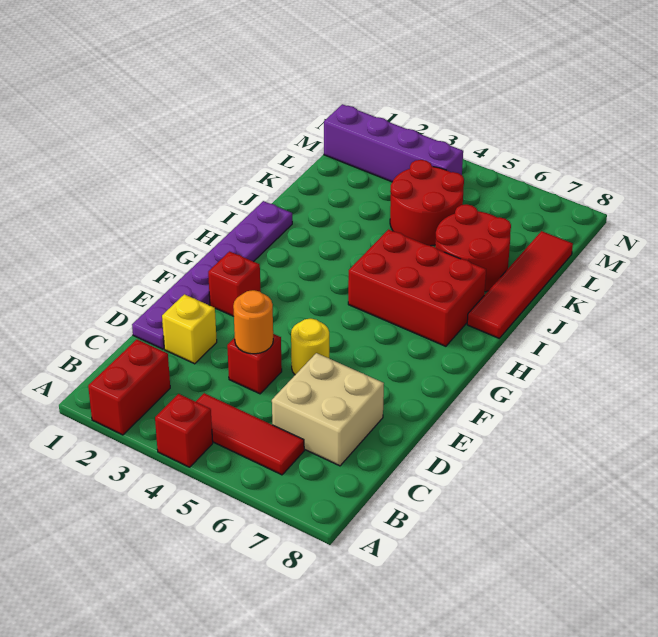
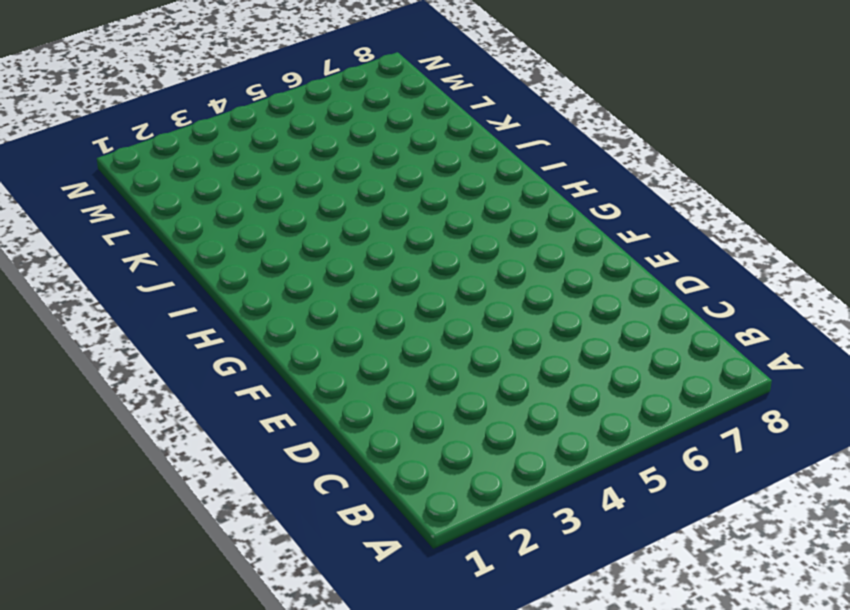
none -> red 1x2 brick [88,340,170,435]
none -> red 1x1 brick [155,394,213,467]
none -> red 1x3 tile [196,393,304,475]

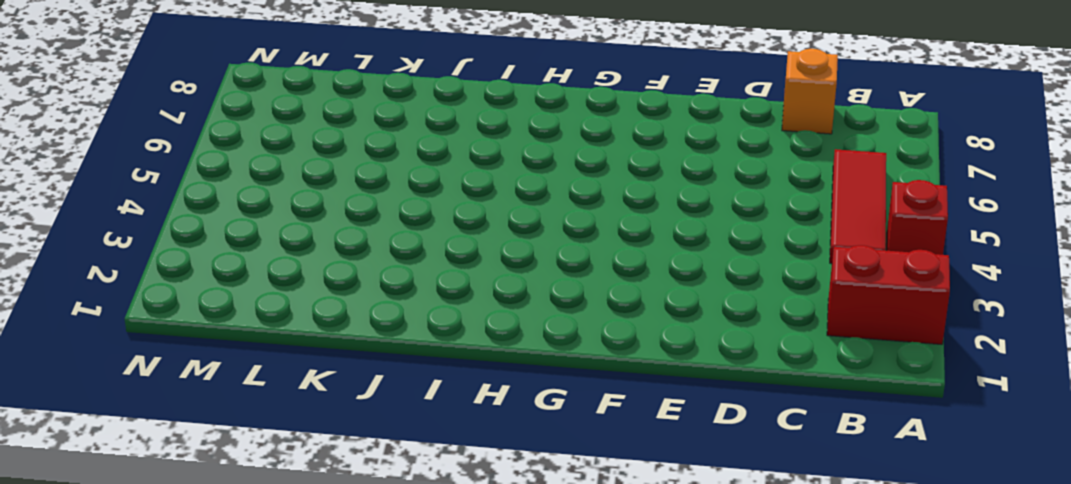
orange 1x1 brick [782,49,838,134] -> none
none -> tan 2x2 brick [272,353,384,466]
none -> purple 1x6 plate [132,201,292,349]
none -> yellow 1x1 brick [162,294,217,364]

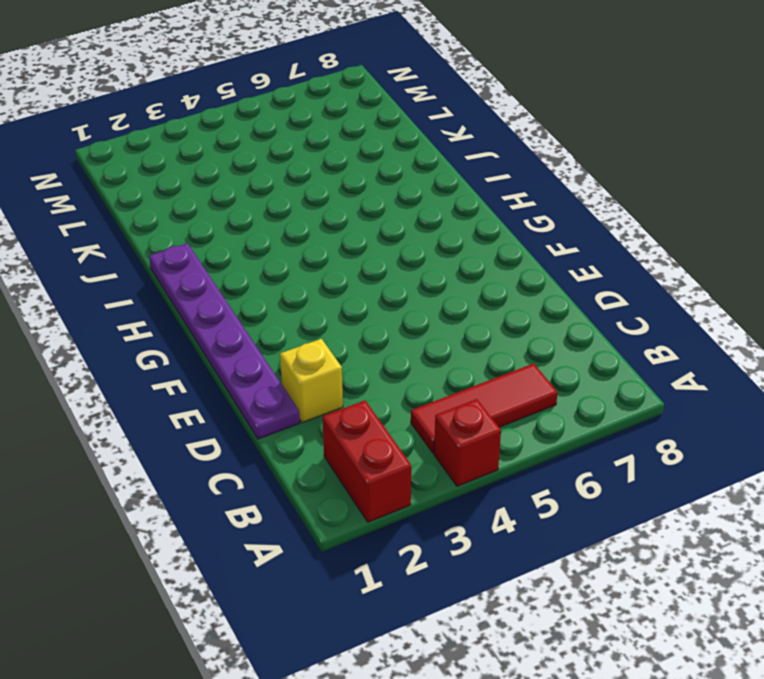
none -> tan 2x2 brick [272,353,384,466]
none -> red 1x1 brick [227,334,282,394]
none -> yellow 1x1 round brick [291,319,329,375]

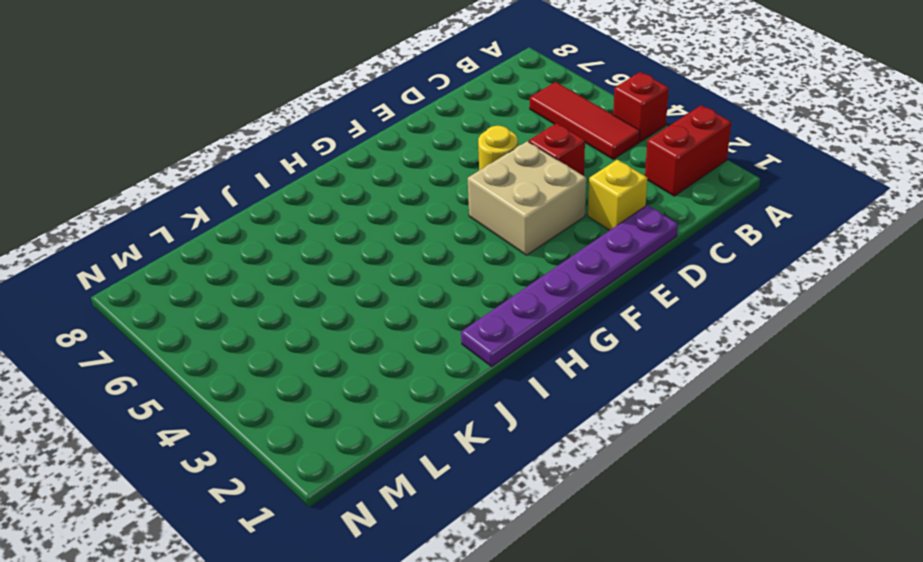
tan 2x2 brick [468,141,586,255] -> tan 2x2 brick moved to [272,353,384,466]
none -> red 1x1 brick [208,251,261,316]
none -> red 2x3 brick [348,229,486,346]
none -> red 1x4 tile [467,231,573,338]

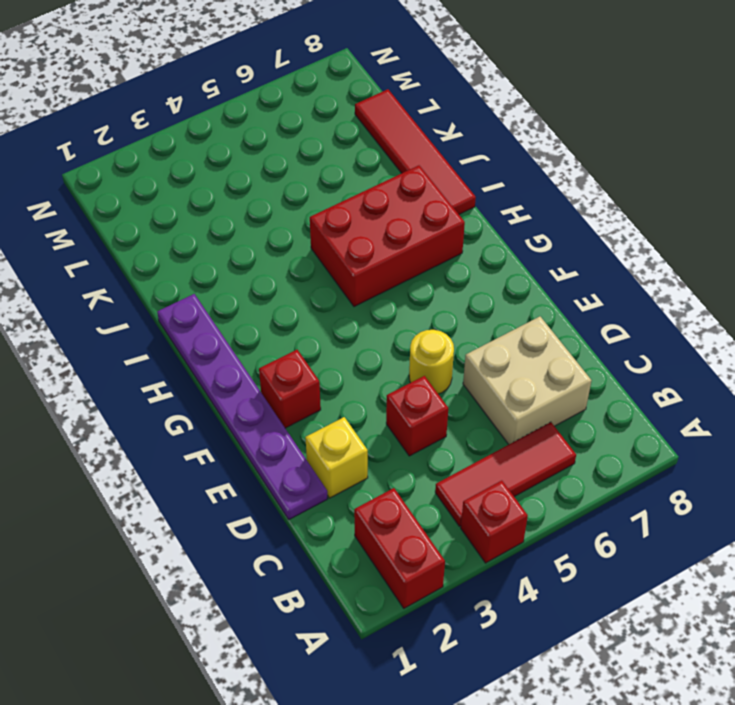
none -> red 2x2 round brick [435,204,511,292]
none -> red 2x2 round brick [390,160,464,246]
none -> purple 1x4 brick [324,104,463,182]

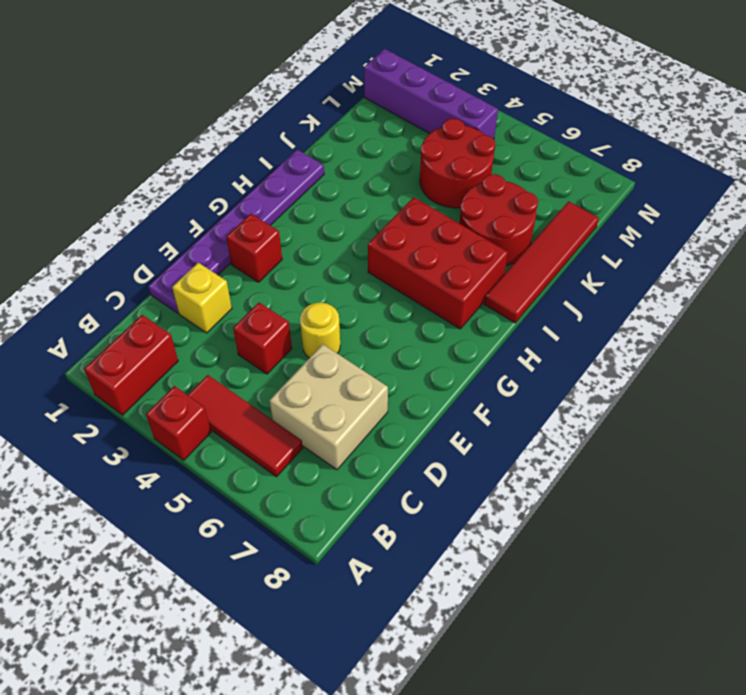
none -> orange 1x1 round brick [233,290,273,354]

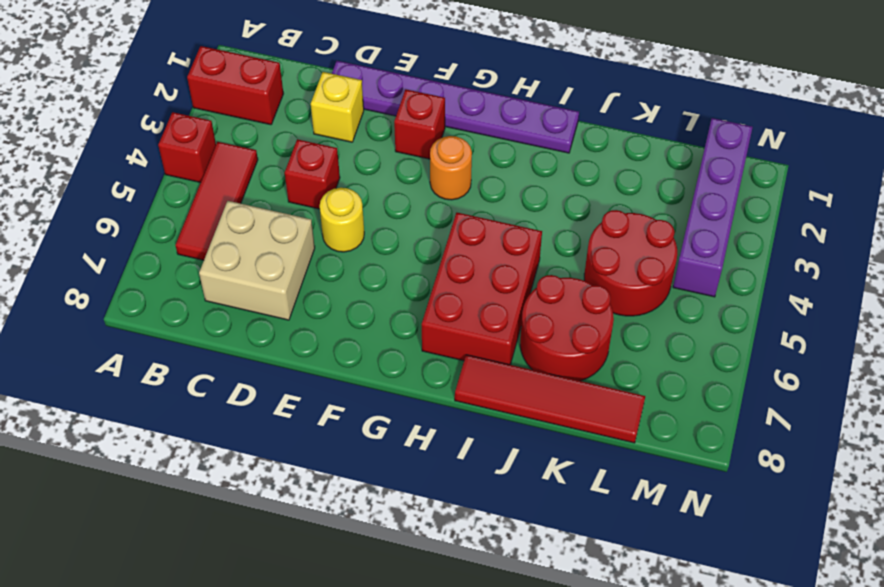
orange 1x1 round brick [430,136,472,200] -> orange 1x1 round brick moved to [233,290,273,354]

